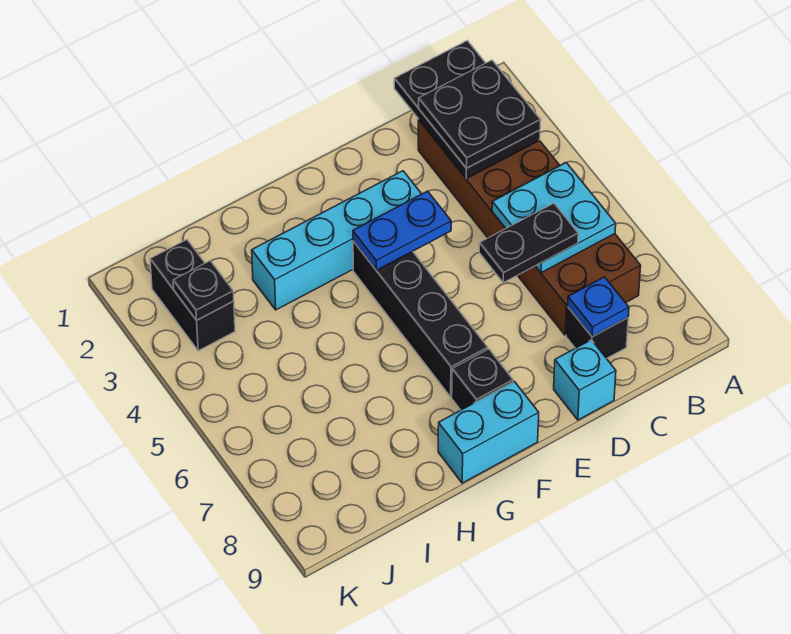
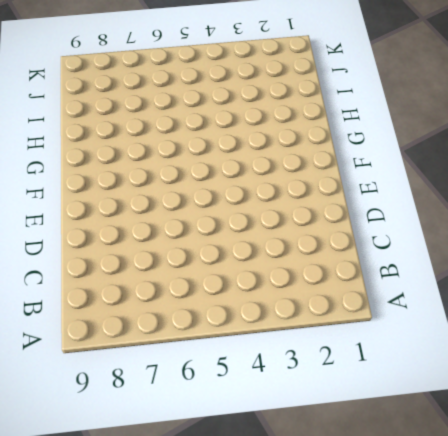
none -> brown 2x6 brick [418,120,641,335]
none -> black 1x1 brick [566,307,628,359]
none -> cyan 1x1 brick [554,340,616,420]

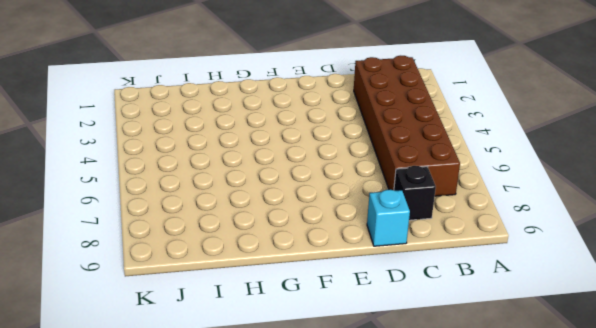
none -> cyan 1x4 brick [252,171,421,310]
none -> black 1x4 brick [353,241,488,397]
none -> black 1x1 brick [452,349,513,410]

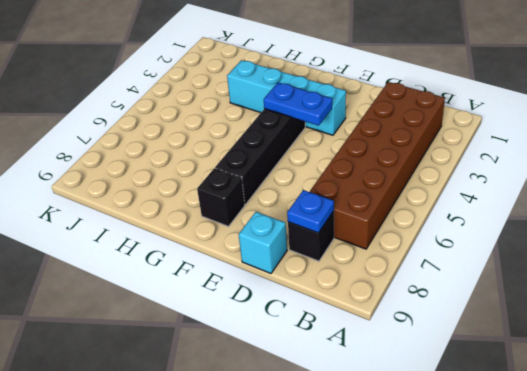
none -> cyan 1x2 brick [438,381,539,483]
none -> black 1x2 brick [150,240,235,351]
none -> black 2x3 plate [394,41,540,179]

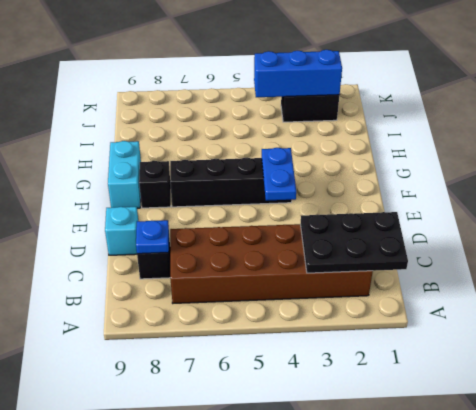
blue 1x3 brick [254,50,342,97] -> black 1x1 plate [173,261,234,320]
none -> cyan 1x4 brick [252,171,421,310]
none -> cyan 2x2 plate [492,163,616,273]
none -> black 2x2 plate [419,60,541,168]

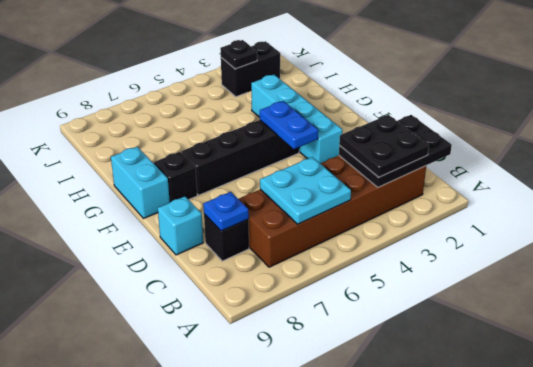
none -> black 1x2 plate [479,203,578,283]

